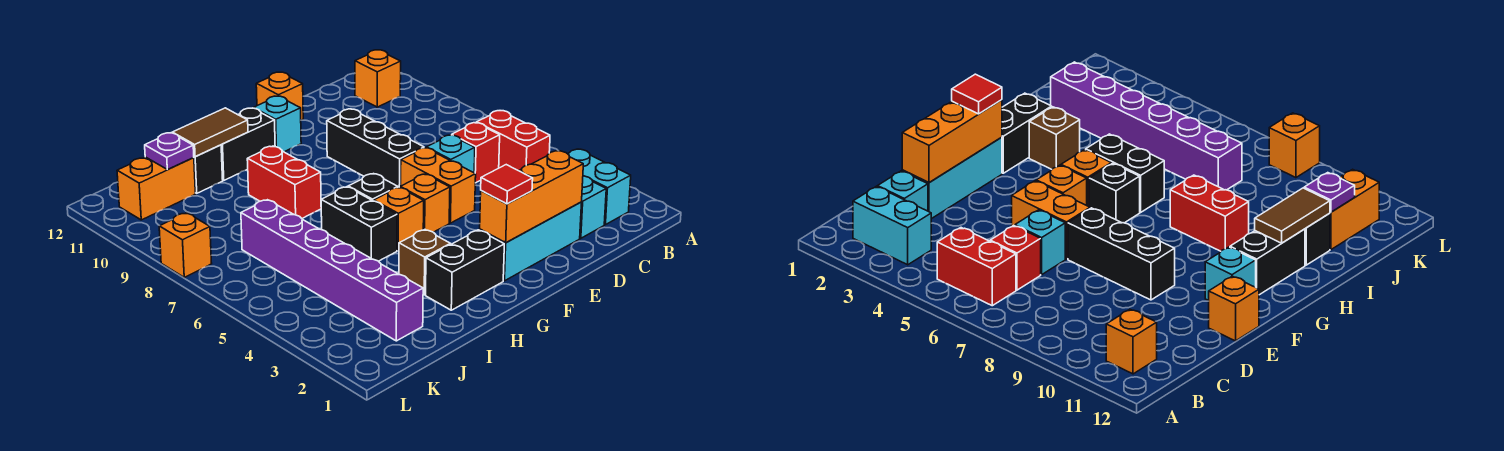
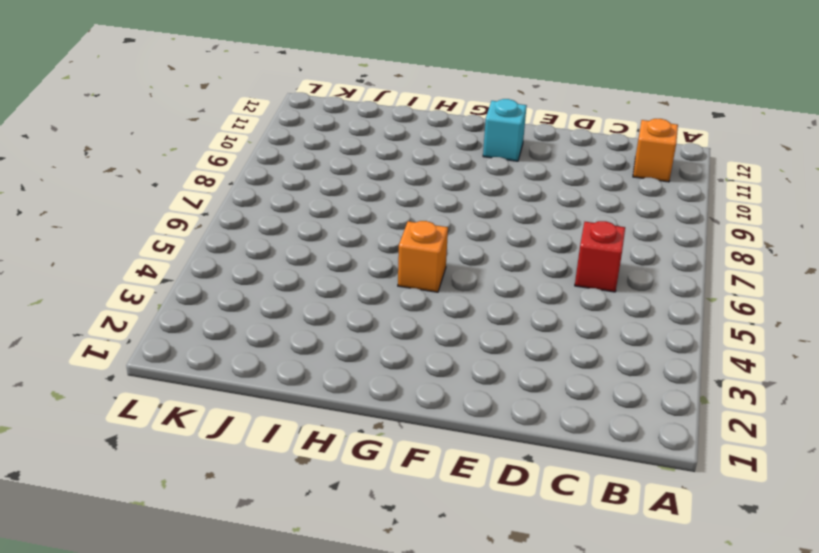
none -> cyan 1x2 brick [568,149,631,225]
none -> red 1x2 brick [477,111,550,171]
none -> cyan 1x1 brick [580,176,606,238]

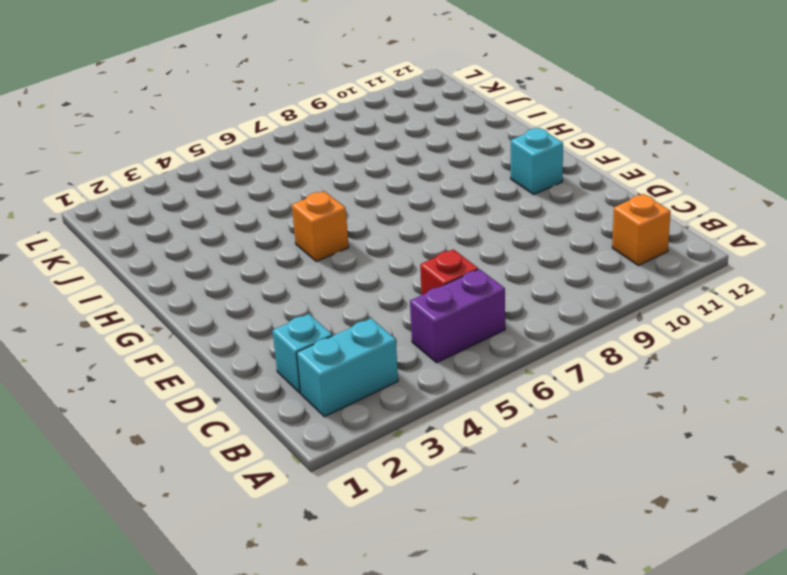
purple 1x2 brick [410,269,505,363] -> red 1x2 brick [477,111,550,171]
none -> cyan 1x3 brick [480,202,582,281]
none -> cyan 1x1 brick [427,135,475,173]
none -> orange 1x2 brick [401,148,476,223]

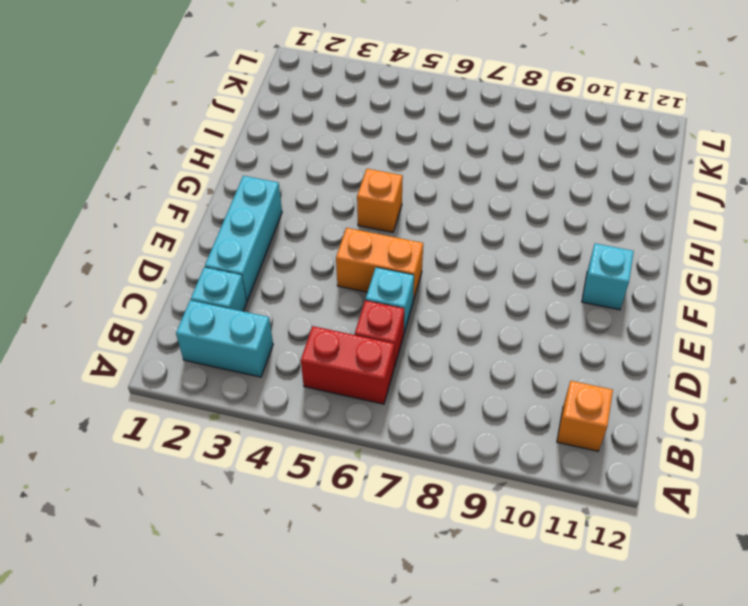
none -> black 1x3 brick [327,109,424,187]
none -> orange 1x1 brick [256,72,303,120]
none -> orange 1x1 brick [400,174,450,232]

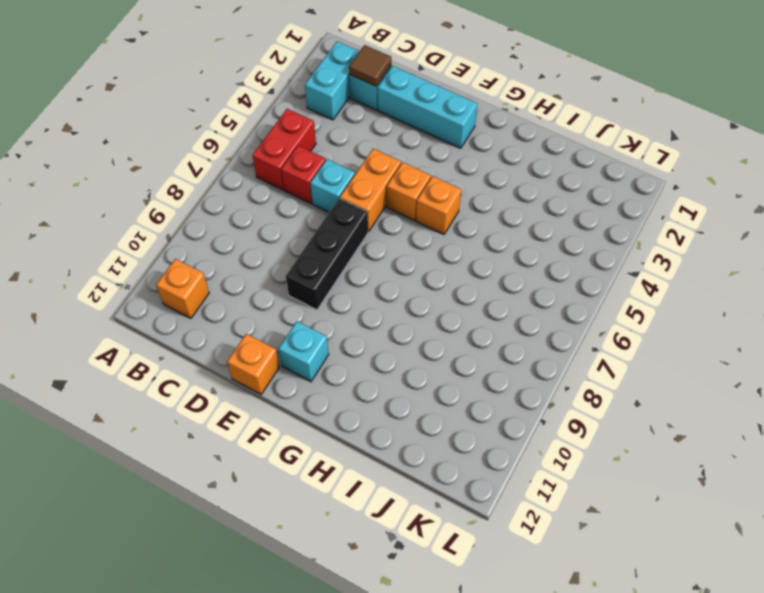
brown 1x1 tile [349,45,391,86] -> none
none -> black 1x2 brick [426,230,504,310]
none -> black 1x1 brick [348,174,398,201]
none -> black 1x2 brick [221,108,275,180]

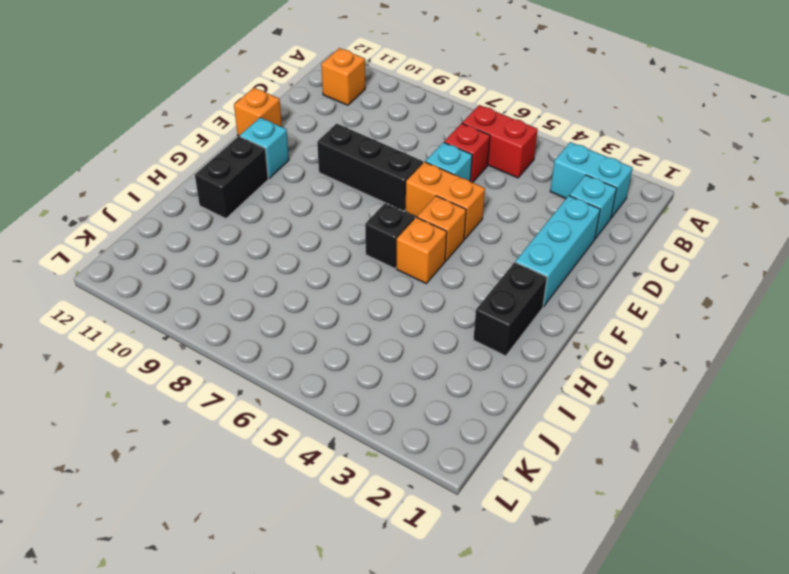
none -> brown 1x1 brick [399,230,450,295]
none -> black 1x2 brick [321,187,397,261]
none -> red 1x2 brick [247,146,321,218]

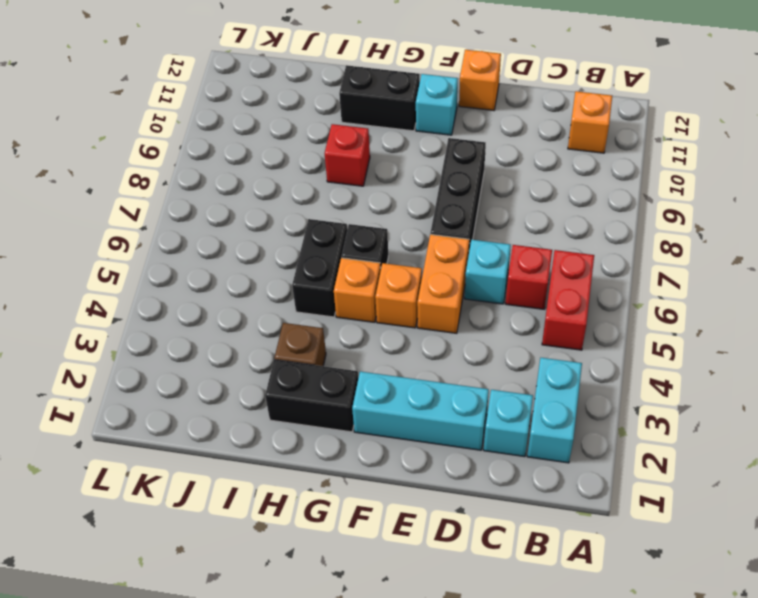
red 1x1 brick [325,124,370,186] -> red 1x2 brick [247,146,321,218]
none -> black 1x1 brick [194,145,223,193]
none -> purple 1x6 brick [241,200,423,341]
none -> orange 1x2 brick [117,157,195,220]

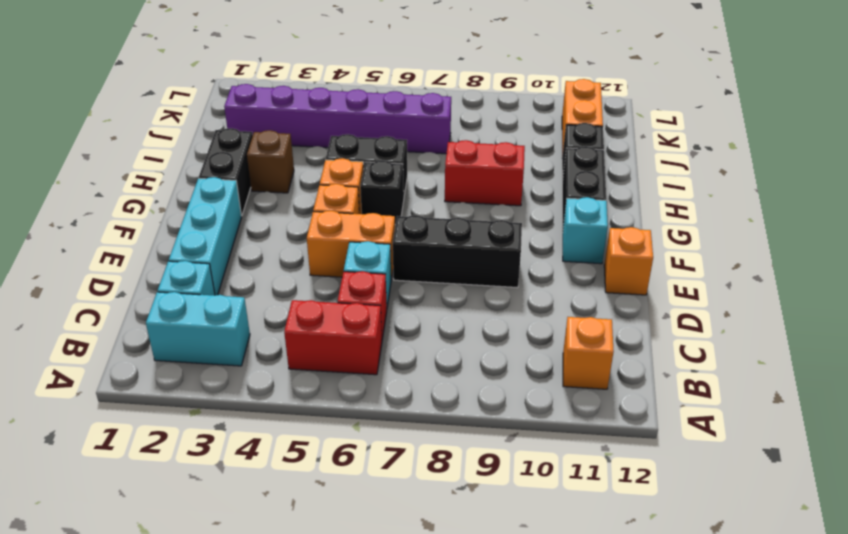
none -> orange 1x1 brick [159,213,212,277]
none -> orange 1x3 brick [480,151,583,243]
none -> brown 1x2 tile [172,108,248,157]

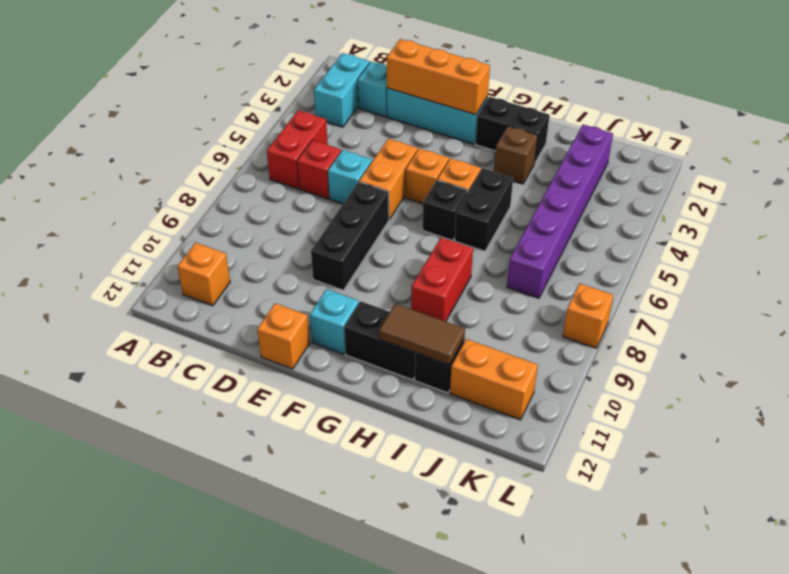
none -> purple 1x1 plate [145,133,194,169]
none -> red 1x1 tile [481,165,533,204]

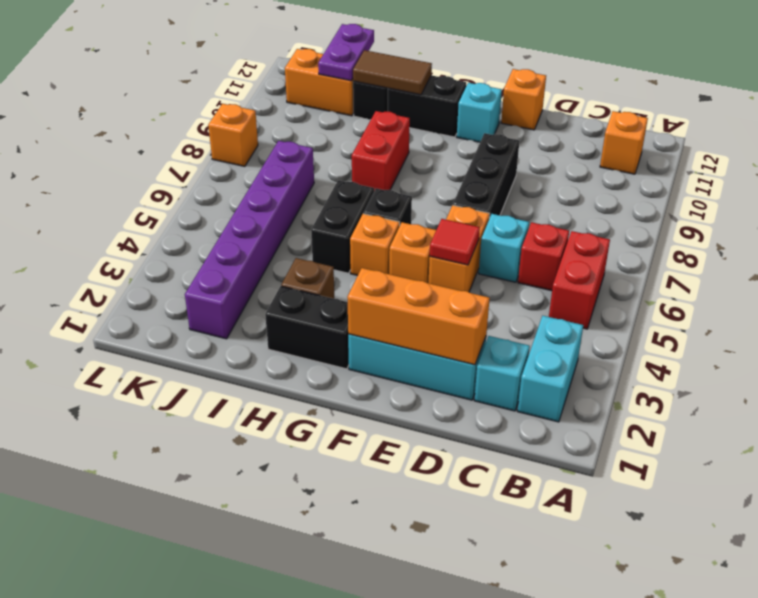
red 1x1 tile [430,219,480,265] -> red 1x1 tile moved to [481,165,533,204]
purple 1x2 plate [318,24,374,81] -> purple 1x1 plate [145,133,194,169]

